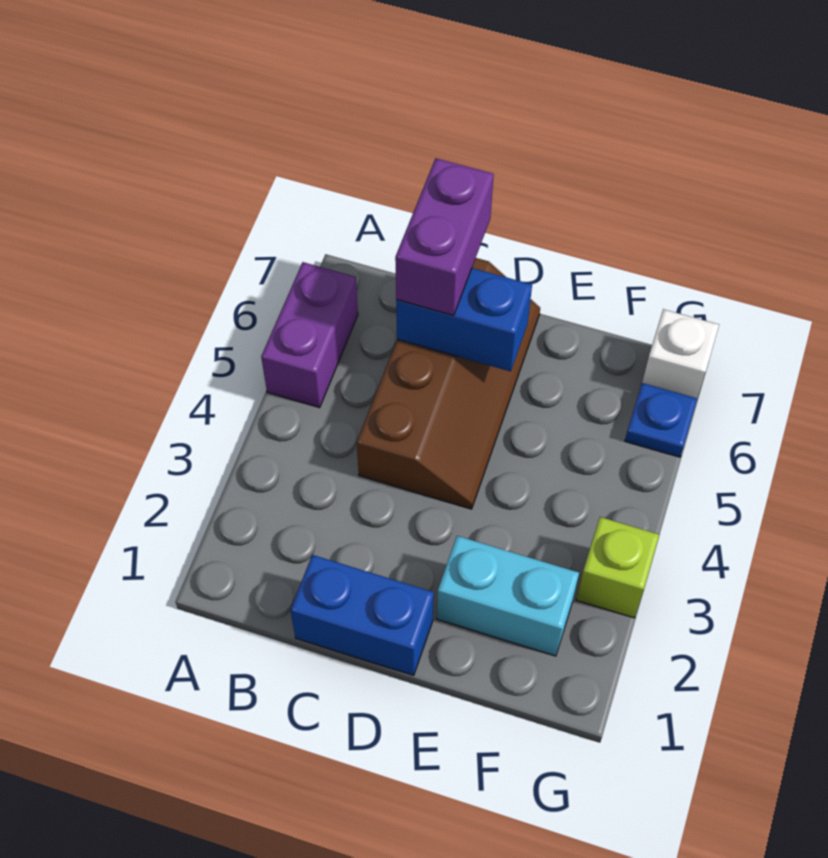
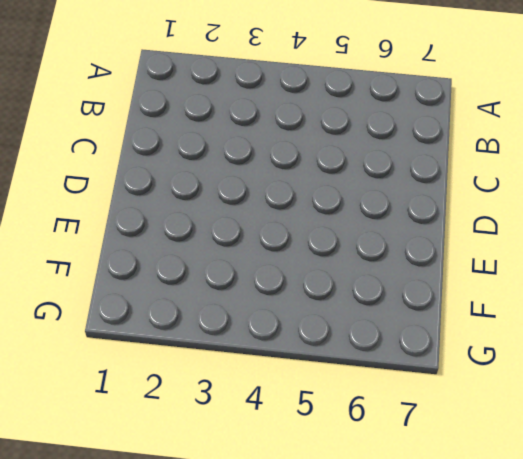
none -> purple 1x2 brick [261,262,358,408]
none -> blue 1x2 brick [290,555,434,676]

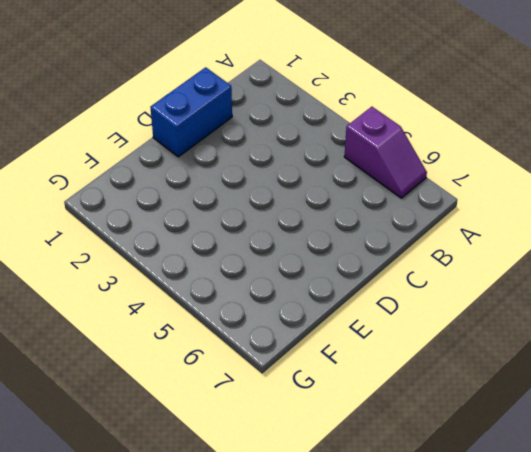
purple 1x2 slope [344,107,427,198] -> purple 1x2 brick [261,262,358,408]
none -> brown 2x4 slope [357,258,540,509]
none -> cyan 1x2 brick [437,536,579,656]

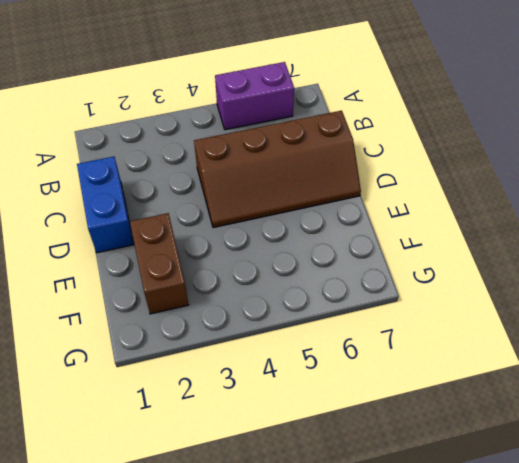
brown 1x2 brick [130,213,189,314] -> cyan 1x2 brick [437,536,579,656]
none -> lime 1x1 brick [576,517,659,618]
none -> blue 1x1 plate [625,383,697,457]

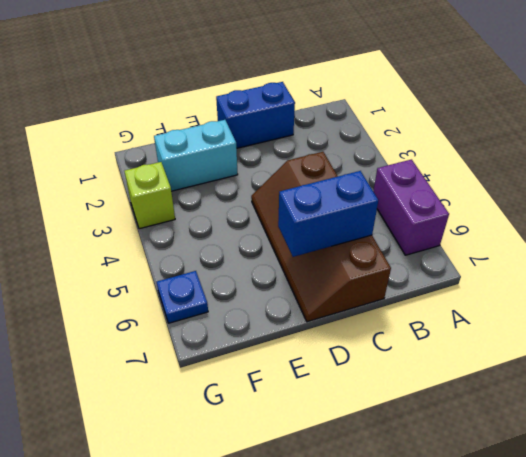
none -> white 1x1 brick [642,309,719,398]
none -> purple 1x2 brick [395,158,494,316]

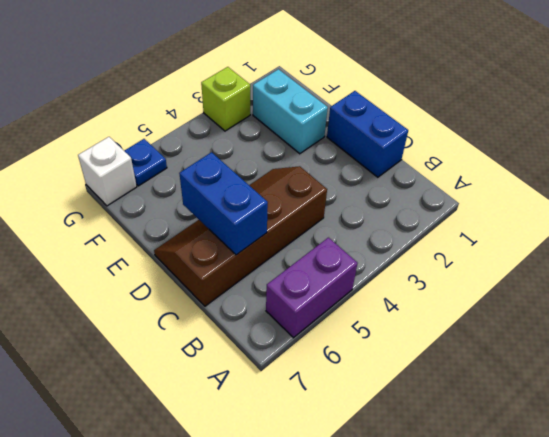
none -> purple 1x2 brick [395,158,494,316]

